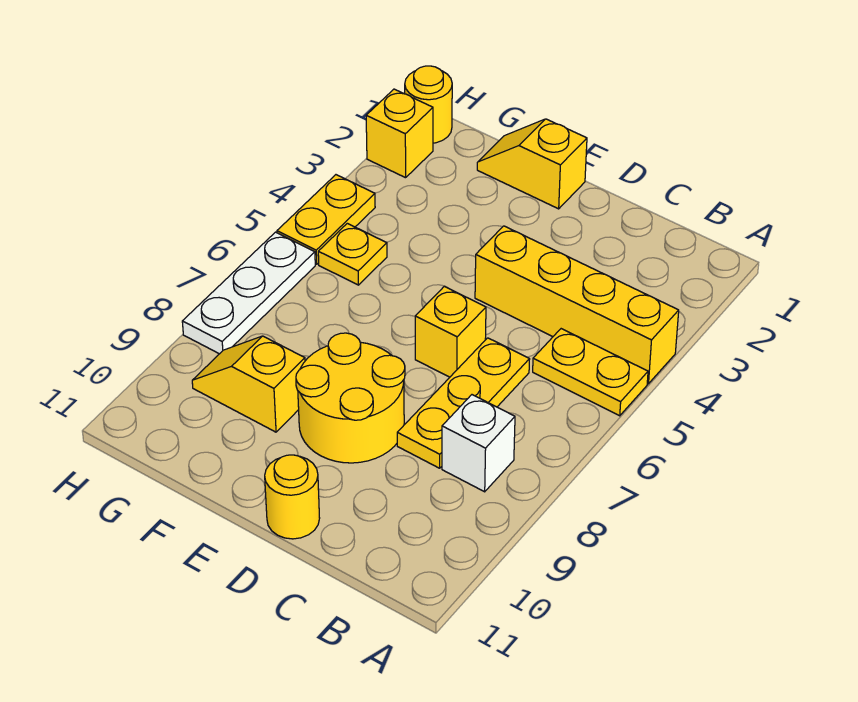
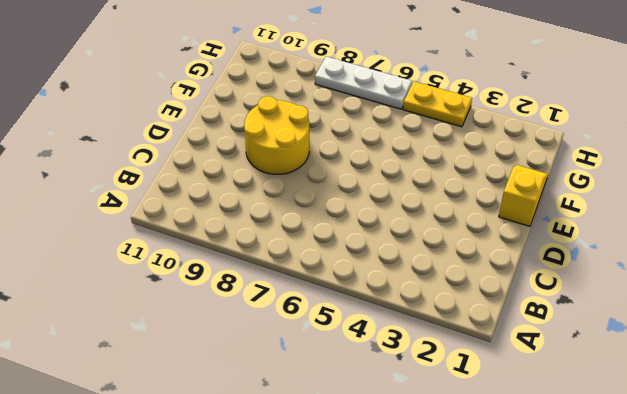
none -> yellow 1x4 brick [475,226,679,384]
none -> yellow 1x2 plate [533,329,648,416]
none -> white 1x1 brick [442,395,515,492]

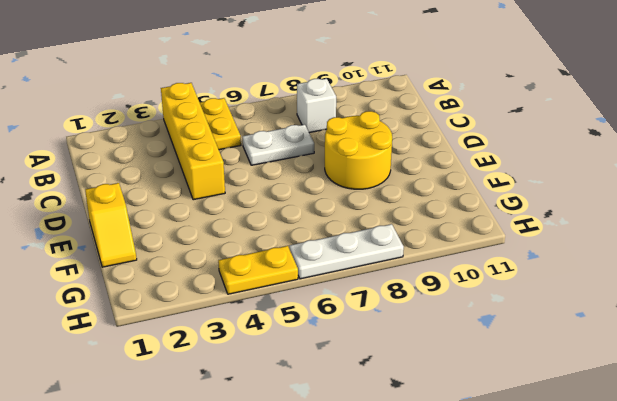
white 1x2 plate [243,124,314,165] -> yellow 1x3 plate [397,338,530,468]
none -> yellow 1x1 brick [415,286,486,377]
none -> yellow 1x1 round brick [265,455,320,539]
none -> yellow 1x2 slope [192,336,305,432]

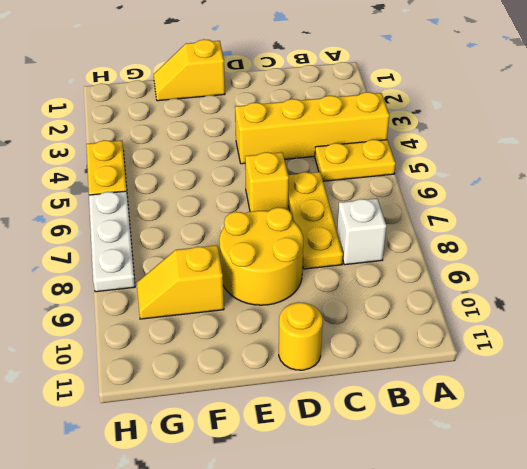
none -> yellow 1x1 plate [318,223,387,285]
none -> yellow 1x1 round brick [405,66,452,143]
none -> yellow 1x1 brick [366,89,433,178]

